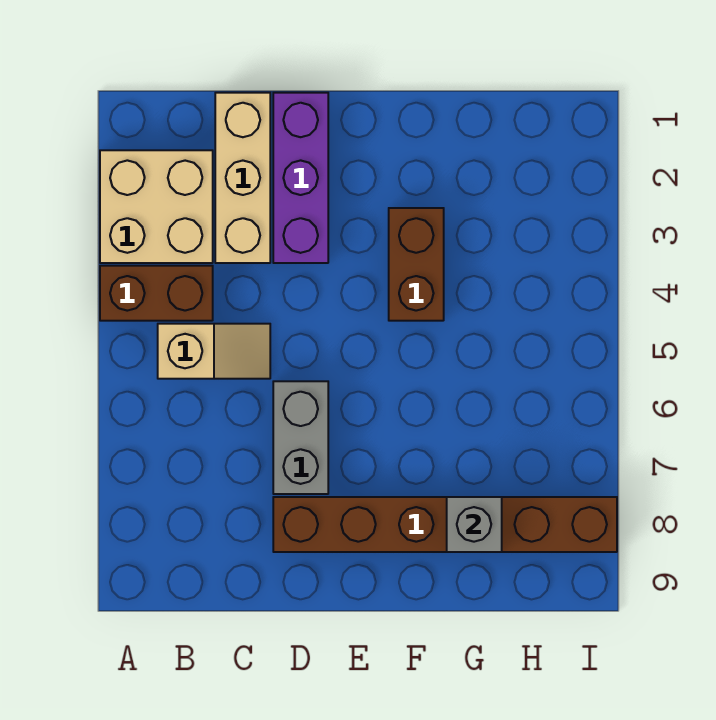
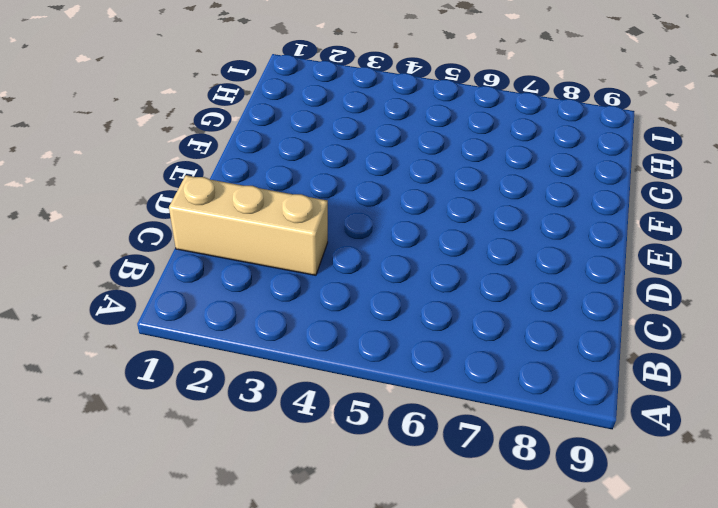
none -> tan 2x2 brick [100,150,213,263]
none -> brown 1x2 brick [100,266,213,321]

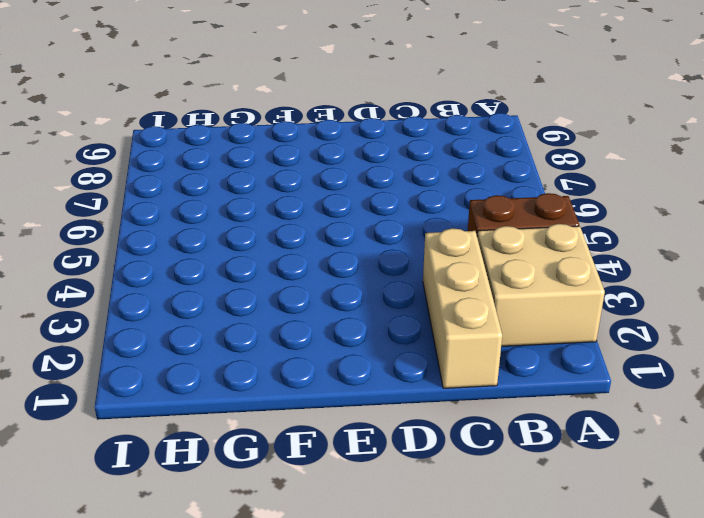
none -> tan 1x2 slope [158,324,270,379]
none -> purple 1x3 brick [273,93,328,263]

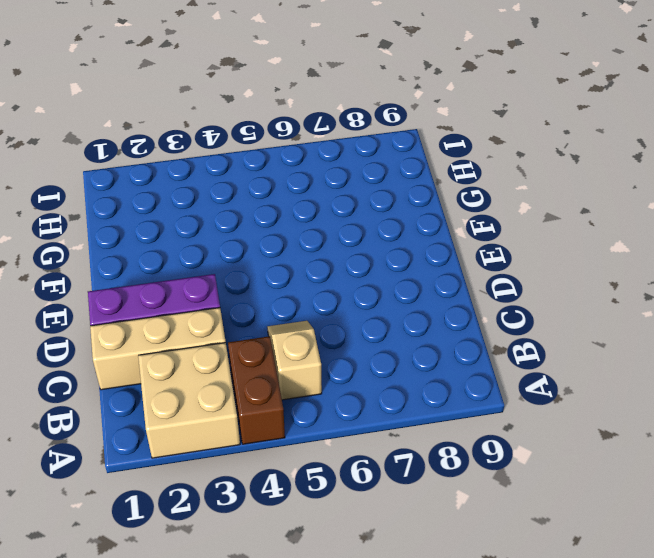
none -> grey 1x2 brick [273,381,328,494]
none -> brown 1x6 brick [273,497,617,552]

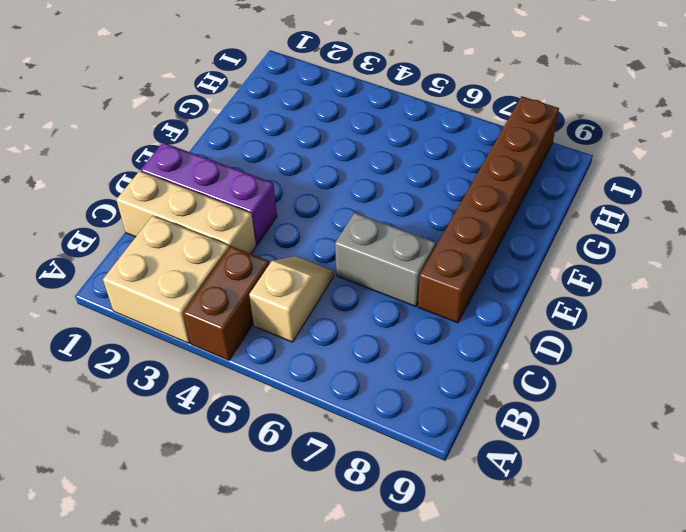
none -> brown 1x2 brick [389,208,444,321]
none -> grey 1x1 brick [447,497,502,552]

